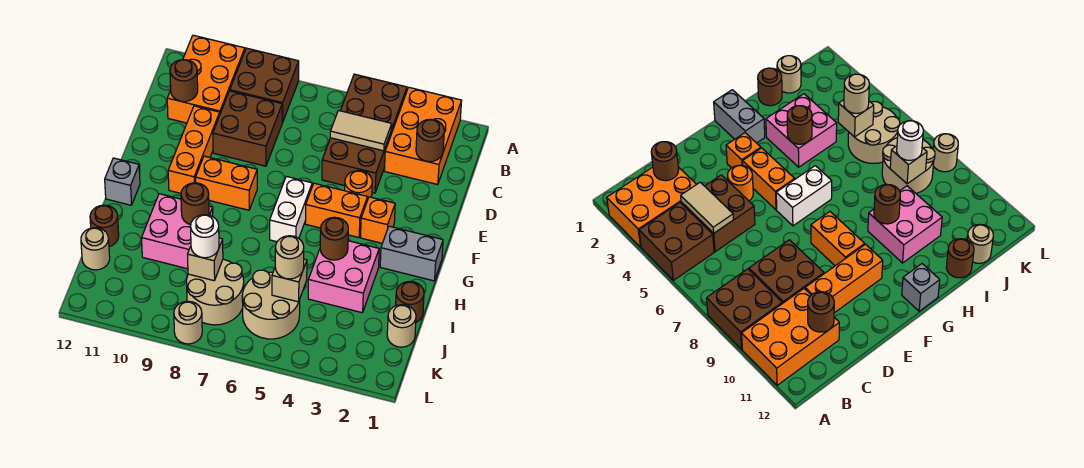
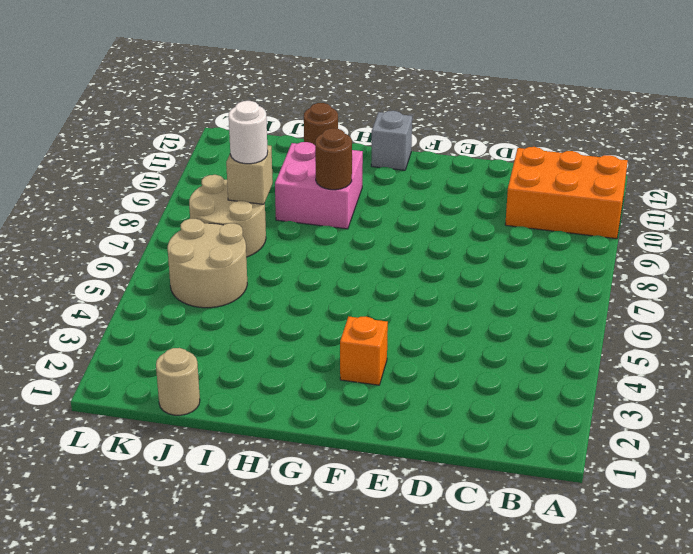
none -> orange 2x3 brick [384,87,462,185]
none -> brown 2x2 brick [341,74,407,134]
none -> brown 2x2 brick [230,48,299,123]
none -> brown 2x2 brick [322,133,391,193]

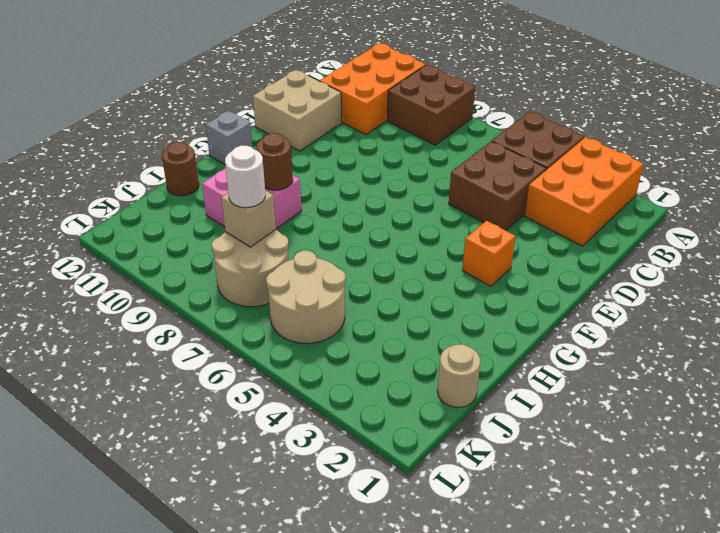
tan 2x2 brick [253,70,342,151] -> none
none -> brown 2x2 brick [213,91,282,166]
none -> orange 1x3 brick [168,106,220,193]
none -> orange 1x1 round brick [345,171,372,200]
none -> orange 1x2 brick [305,183,367,238]

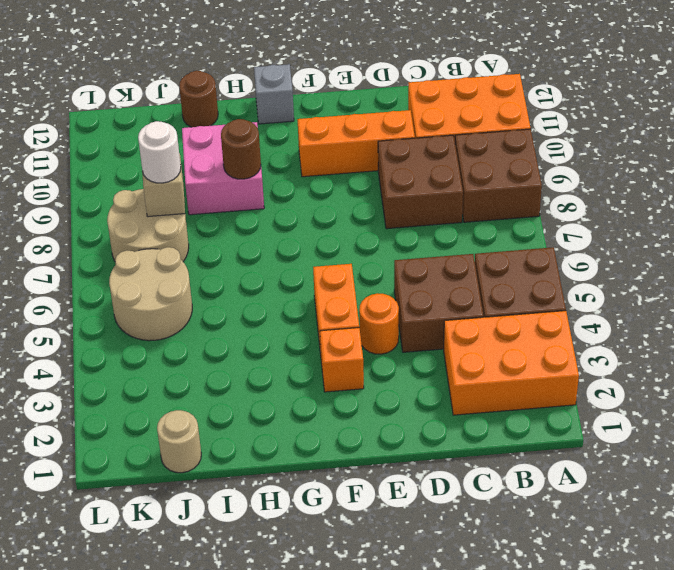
none -> white 1x2 brick [270,177,312,242]
none -> orange 1x2 brick [196,156,257,210]
none -> grey 1x2 brick [380,226,443,281]
none -> pink 2x2 brick [308,241,379,313]

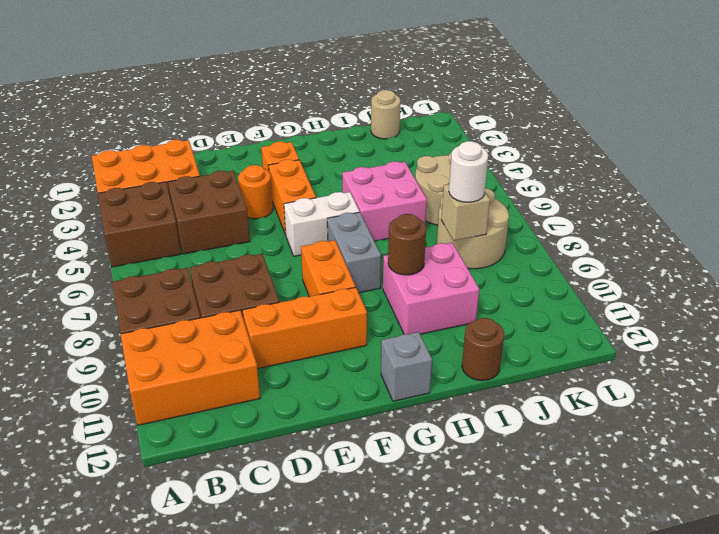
grey 1x2 brick [327,212,381,293] -> grey 1x2 brick moved to [380,226,443,281]
pink 2x2 brick [342,161,427,241] -> pink 2x2 brick moved to [308,241,379,313]
none -> brown 1x1 round brick [396,281,424,322]
none -> tan 1x1 round brick [81,228,110,270]
none -> tan 1x1 round brick [174,301,202,344]
none -> brown 1x1 round brick [416,119,444,162]

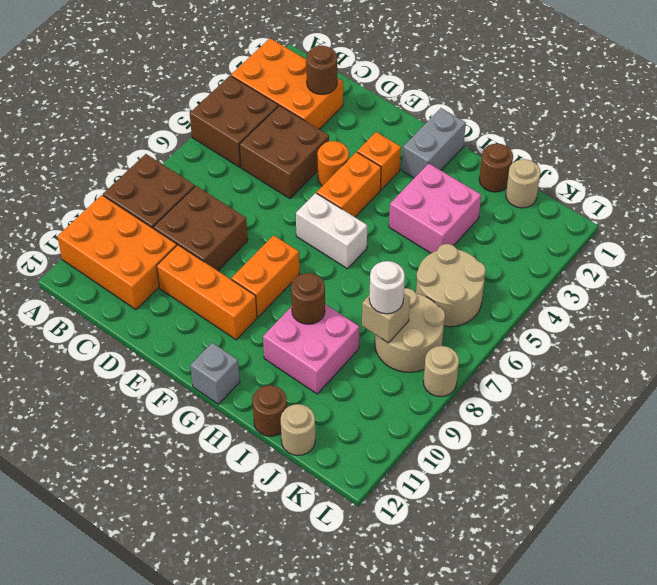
none -> tan 1x2 tile [330,110,392,151]
none -> brown 1x1 round brick [170,60,198,102]
none -> brown 1x1 round brick [320,217,348,260]
none -> tan 1x1 brick [272,259,307,302]

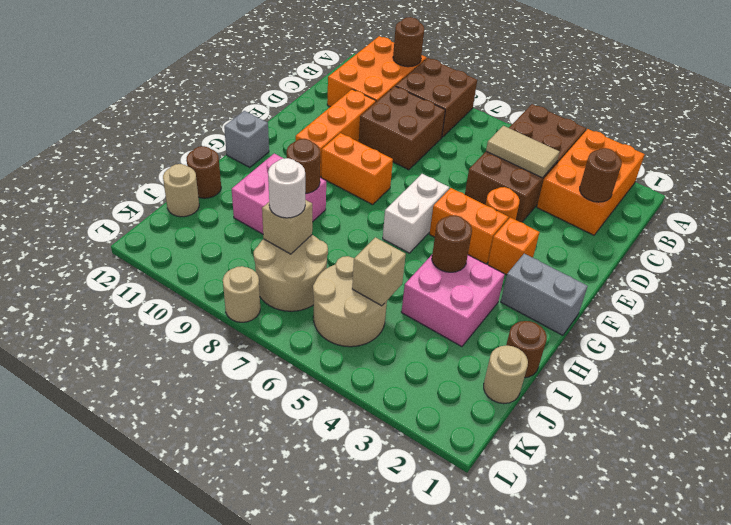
brown 1x1 round brick [393,17,424,67] -> brown 1x1 round brick moved to [170,60,198,102]
none -> tan 1x1 round brick [275,236,304,279]

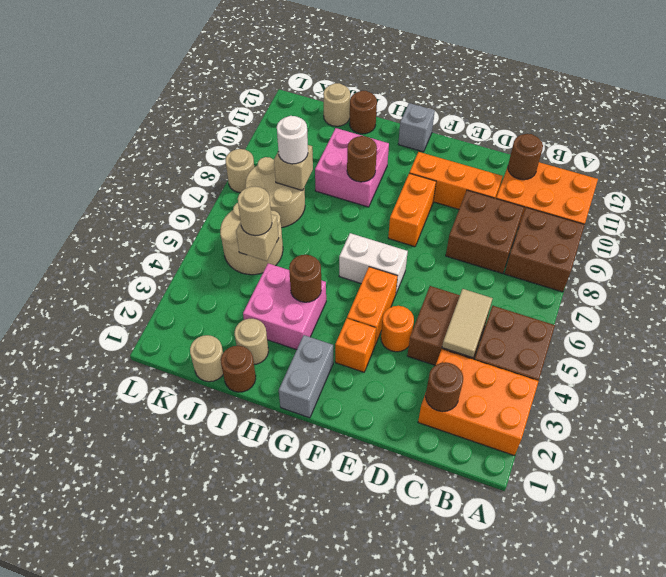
tan 1x1 round brick [235,319,268,364] -> none

